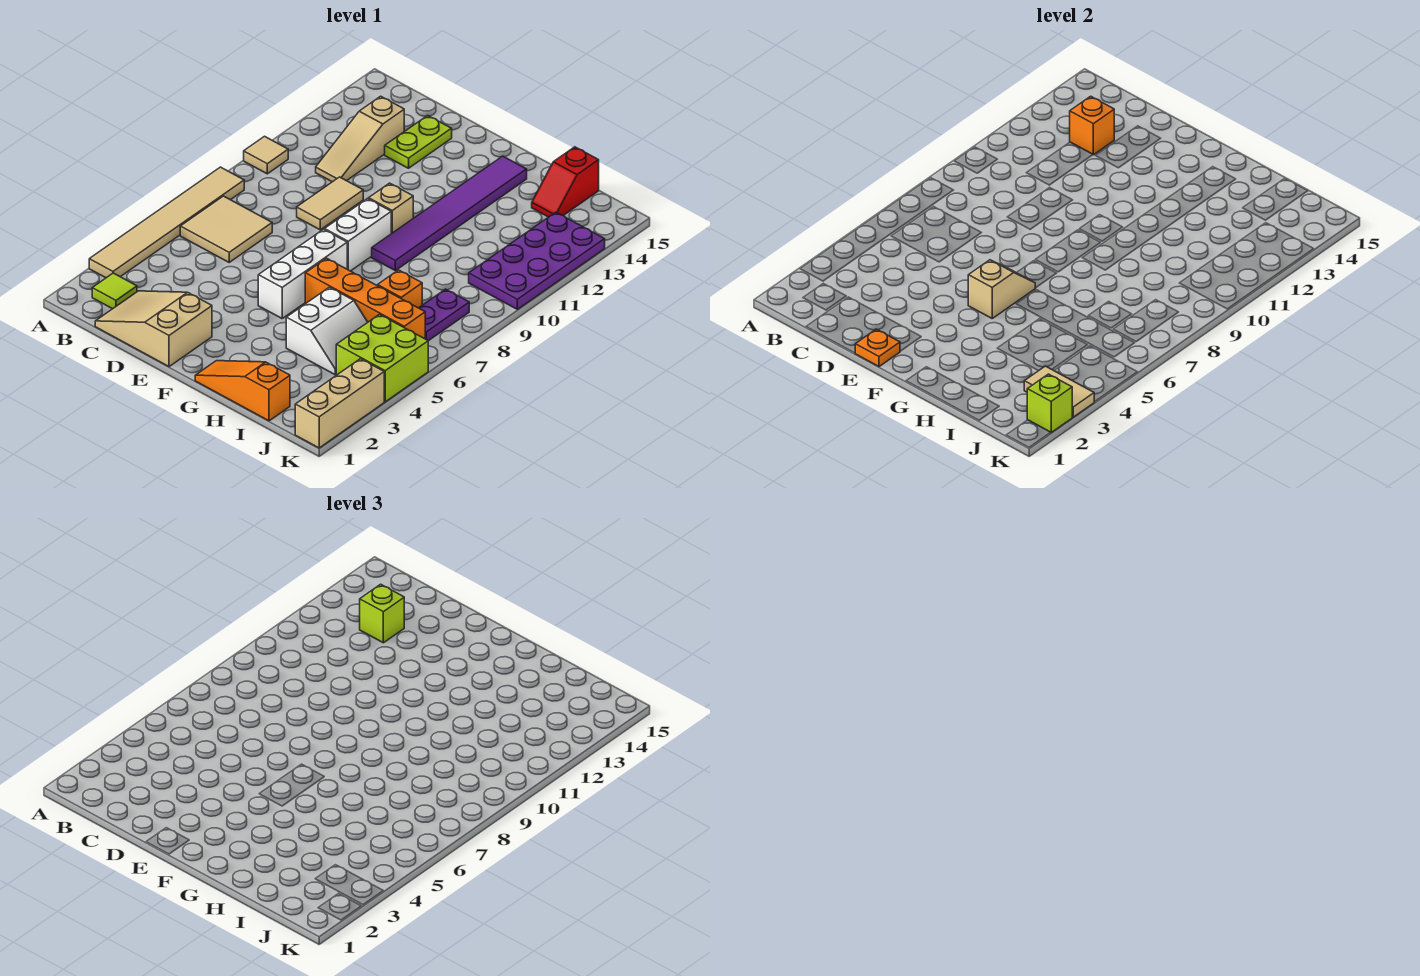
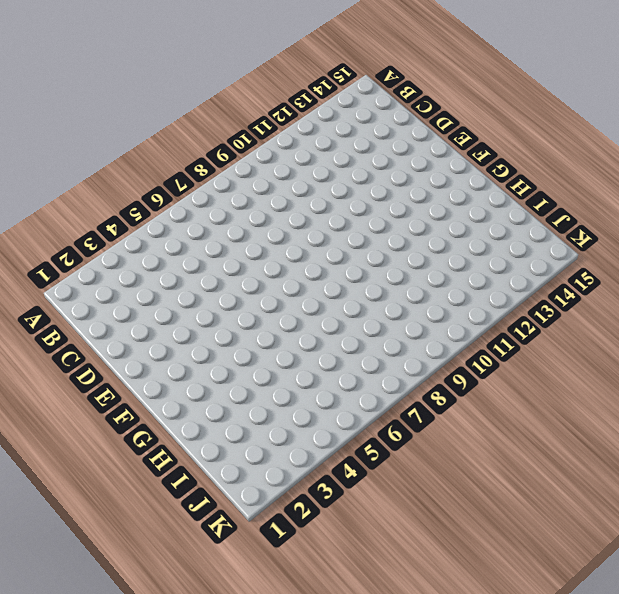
none -> tan 1x6 tile [89,167,244,278]
none -> tan 1x1 tile [244,136,288,174]
none -> lime 1x1 tile [92,273,137,309]

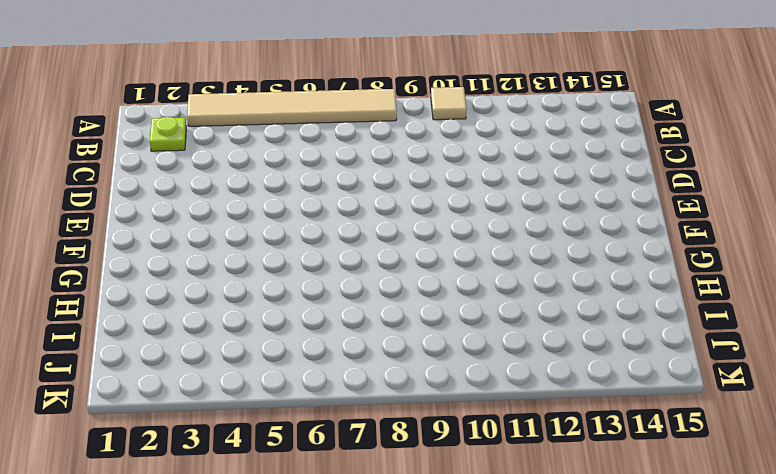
lime 1x1 plate [150,116,186,151] -> lime 1x1 tile [92,273,137,309]
none -> tan 2x2 tile [180,196,272,262]
none -> tan 2x3 slope [95,291,212,367]
none -> tan 1x3 slope [316,96,404,182]

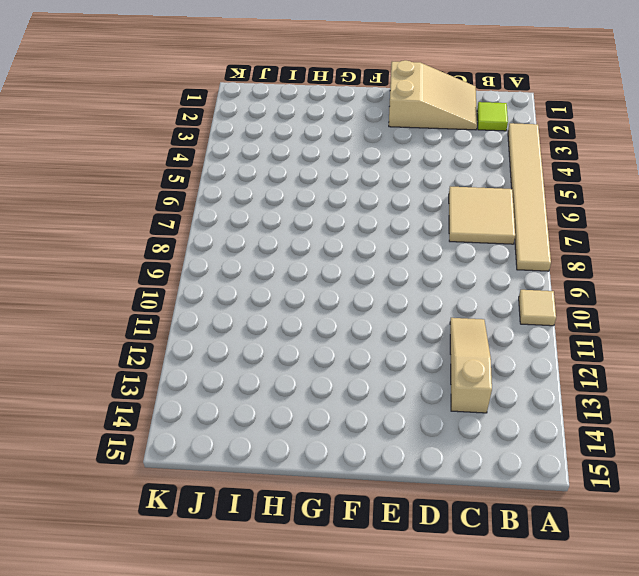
none -> tan 1x2 tile [297,177,363,230]
none -> lime 1x2 plate [385,116,452,168]
none -> white 1x3 brick [258,229,347,318]

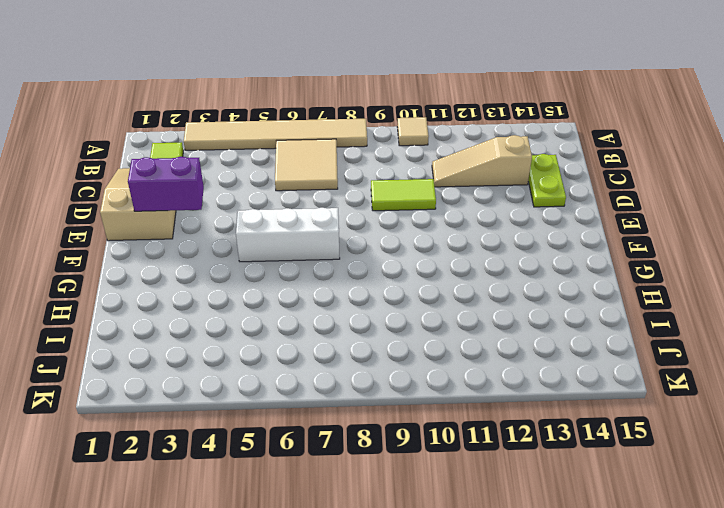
lime 1x2 plate [528,154,566,207] -> lime 1x2 plate turned to [385,116,452,168]
lime 1x2 tile [371,179,436,211] -> tan 1x2 tile [297,177,363,230]
purple 1x2 brick [128,157,204,211] -> none
none -> white 1x2 brick [325,199,391,271]
none -> tan 1x1 brick [369,183,413,234]
none -> orange 1x3 slope [195,361,290,421]

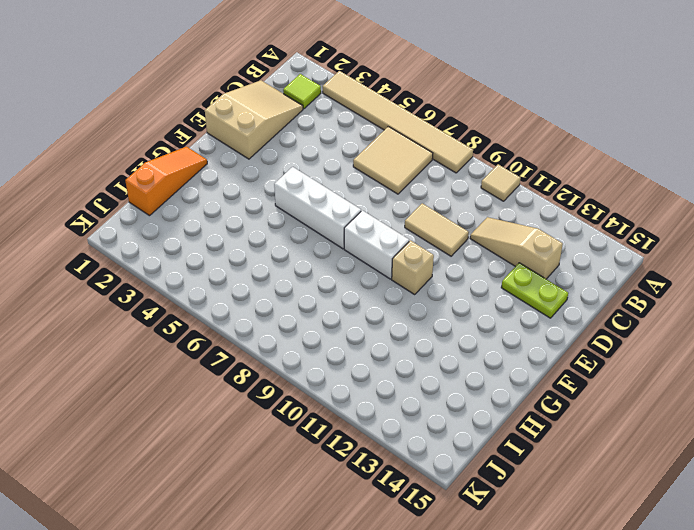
none -> orange 1x4 brick [305,258,425,339]
none -> purple 1x6 tile [372,156,527,270]
none -> white 2x2 slope [286,287,368,375]

